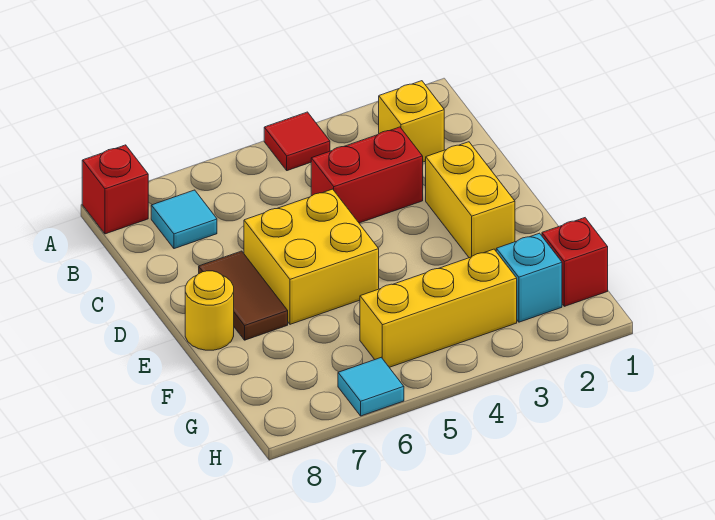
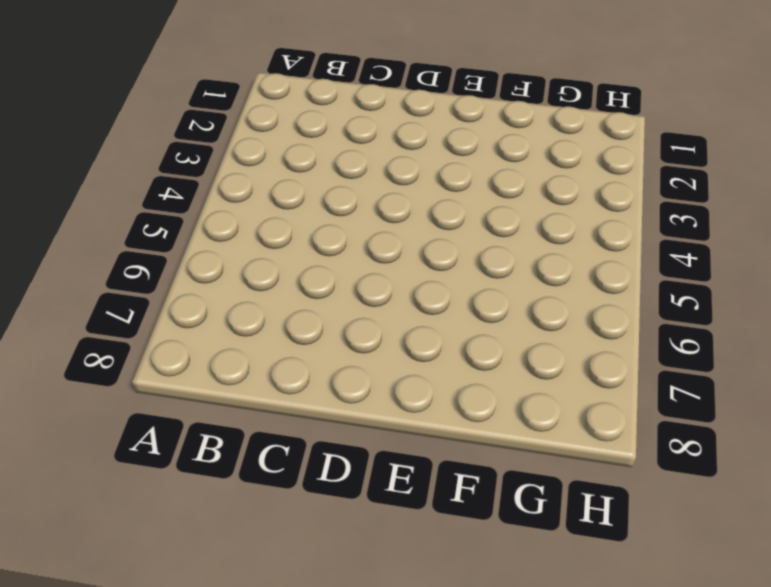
none -> red 1x1 tile [264,112,330,171]
none -> red 1x1 brick [82,145,148,234]
none -> yellow 1x1 brick [379,81,444,162]

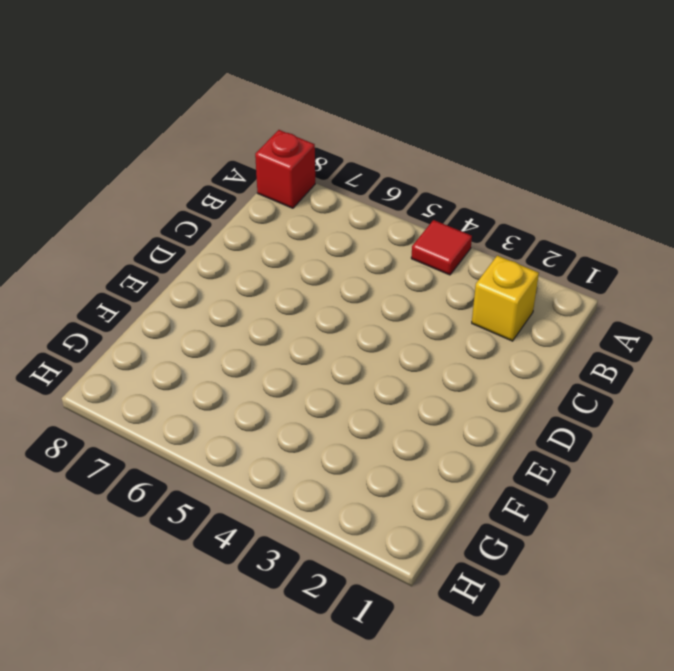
none -> cyan 1x1 tile [151,190,217,249]
none -> red 1x2 brick [311,127,423,223]
none -> yellow 1x2 brick [426,142,515,258]

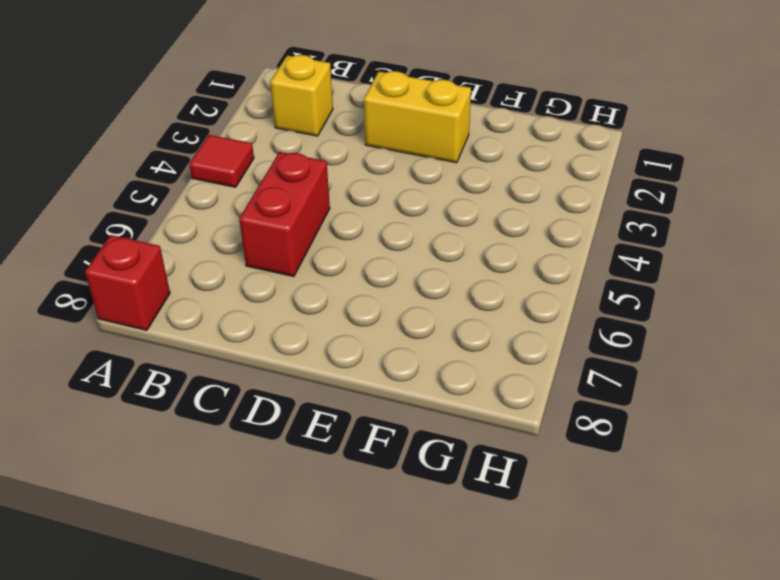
red 1x2 brick [239,152,330,277] -> red 1x2 brick moved to [311,127,423,223]
none -> cyan 1x1 tile [151,190,217,249]
none -> yellow 2x2 brick [244,189,379,324]
none -> brown 1x2 tile [199,251,288,340]

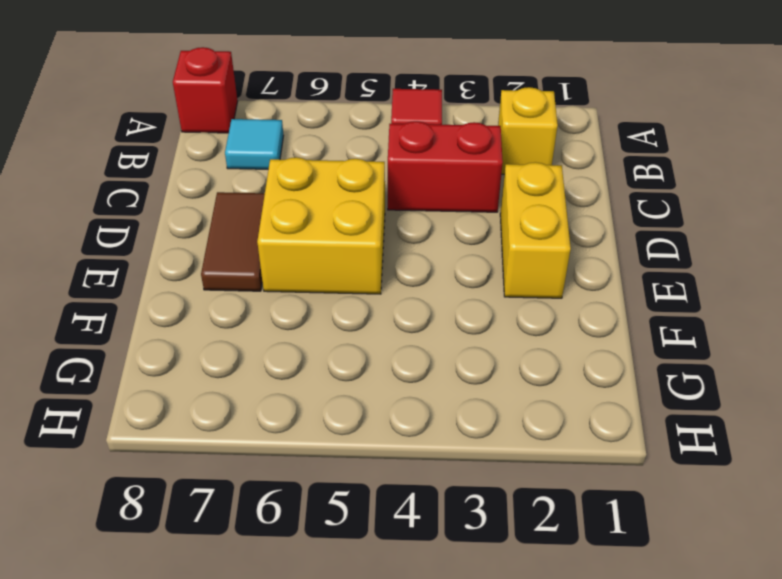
none -> yellow 1x1 round brick [185,271,234,350]
none -> red 1x1 brick [542,218,608,306]
none -> cyan 1x1 brick [496,233,562,322]

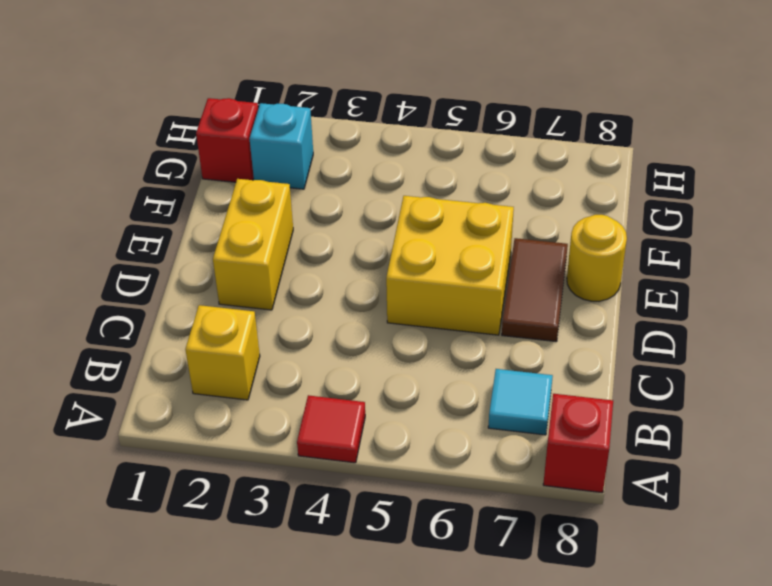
none -> red 1x2 brick [311,127,423,223]
none -> yellow 1x3 brick [360,249,517,367]
none -> cyan 1x1 tile [338,358,404,416]

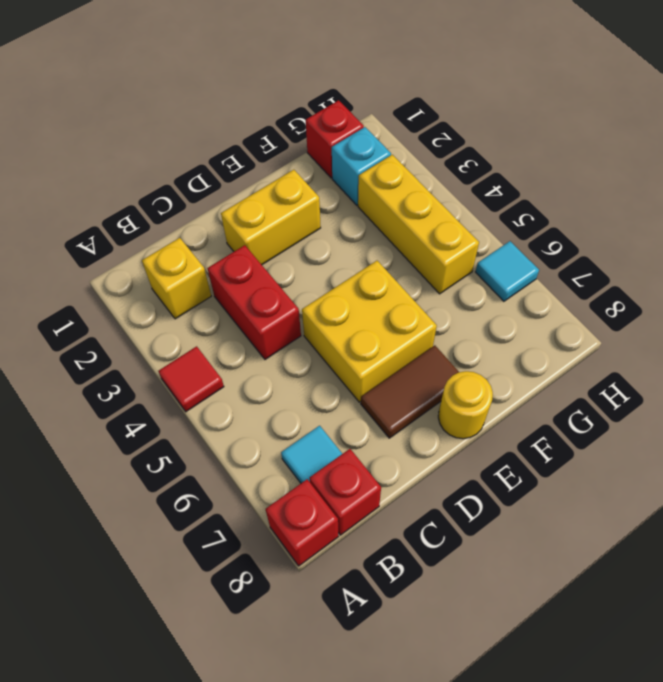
red 1x1 brick [310,449,381,535] -> none

